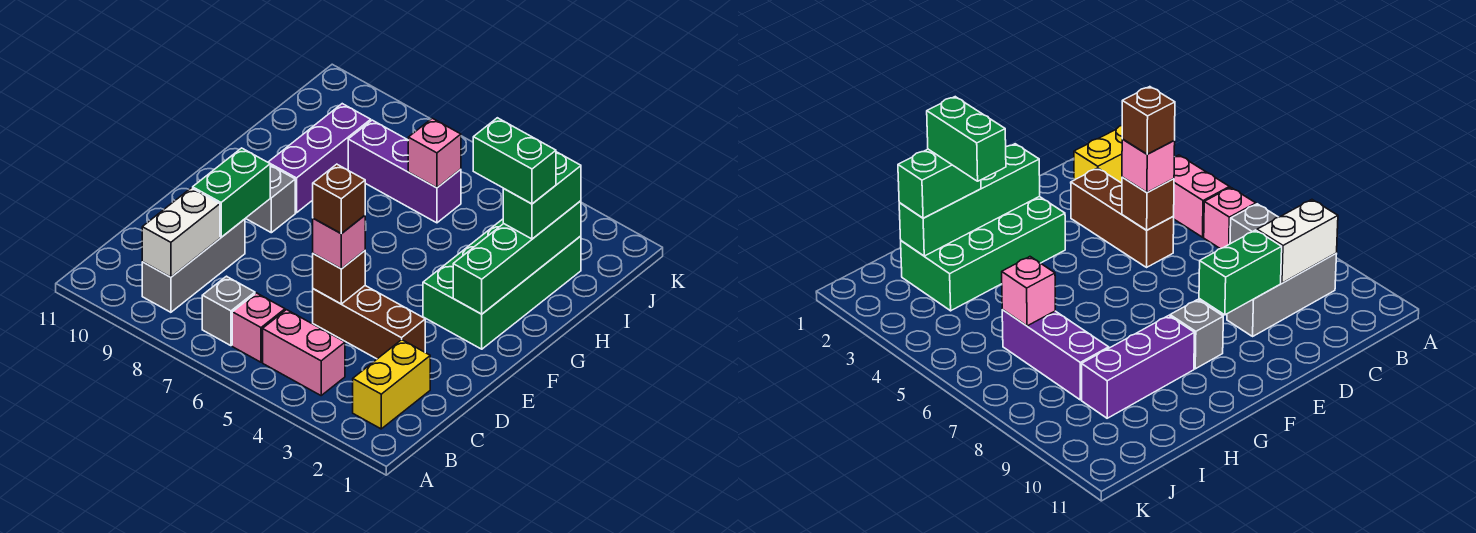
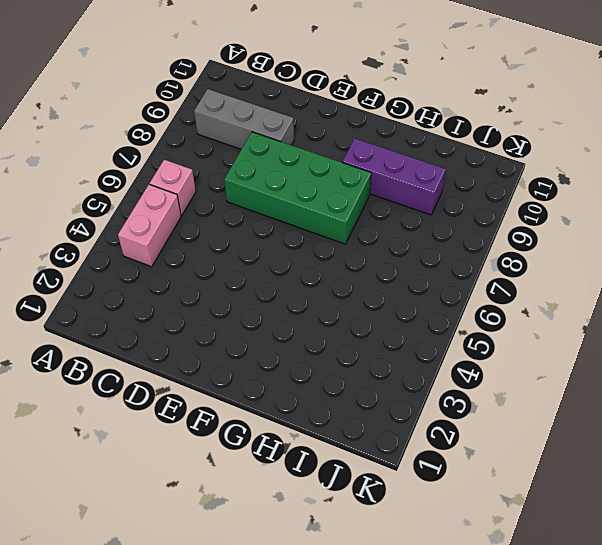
green 2x4 brick [224,132,371,244] -> green 2x4 brick moved to [423,219,581,349]
none -> yellow 1x2 brick [353,340,430,429]
none -> grey 1x1 brick [202,276,255,346]
none -> brown 1x3 brick [313,286,425,359]

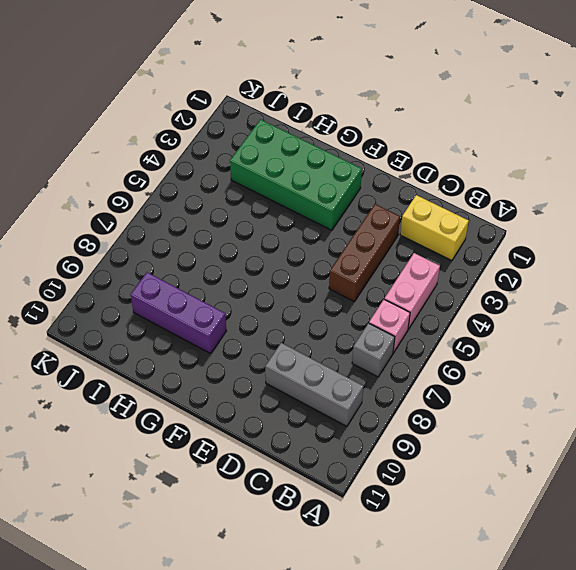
none -> grey 1x1 brick [246,165,295,233]
none -> purple 1x3 brick [348,120,461,223]
none -> white 1x2 brick [142,188,220,277]

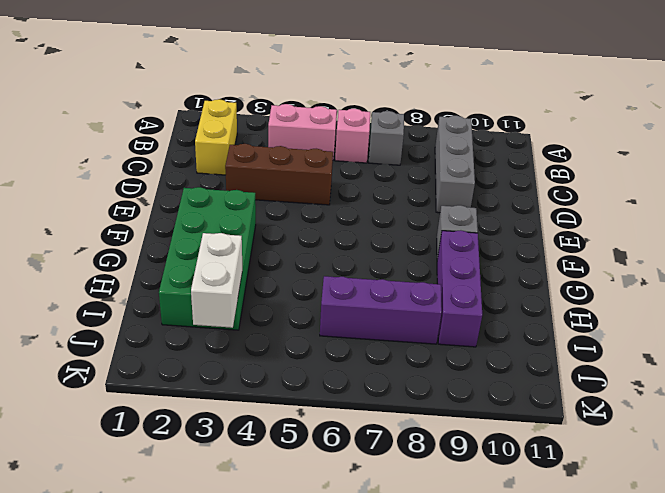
white 1x2 brick [191,233,242,328] -> white 1x2 brick moved to [142,188,220,277]
none -> brown 1x1 brick [313,251,365,304]
none -> green 1x2 brick [193,148,270,237]
none -> green 1x4 brick [453,201,581,314]

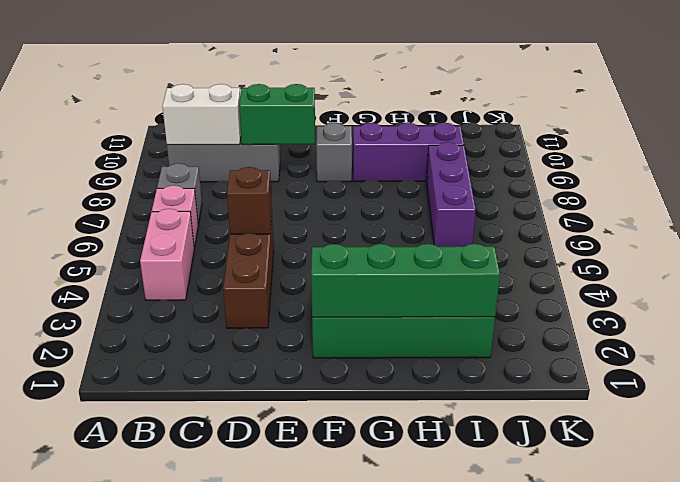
none -> yellow 1x2 brick [353,340,430,429]
none -> pink 1x1 brick [408,118,461,188]
none -> pink 1x1 brick [313,216,365,269]

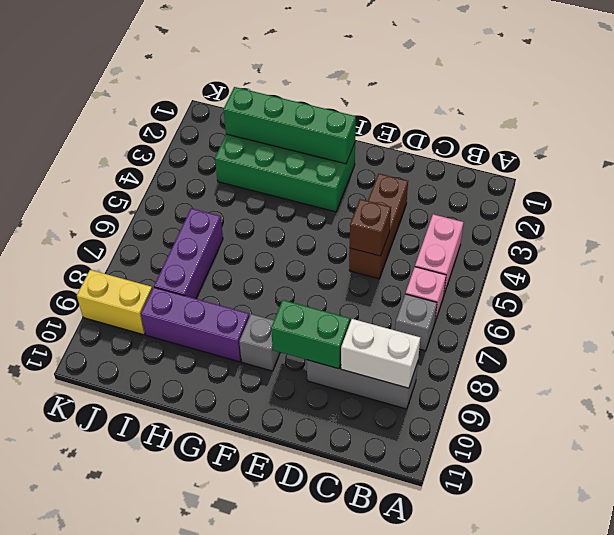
yellow 1x2 brick [77,270,152,335] -> yellow 1x2 brick moved to [353,340,430,429]
none -> pink 1x1 brick [408,118,461,188]
none -> pink 1x1 brick [313,216,365,269]
none -> green 1x2 brick [503,152,581,239]

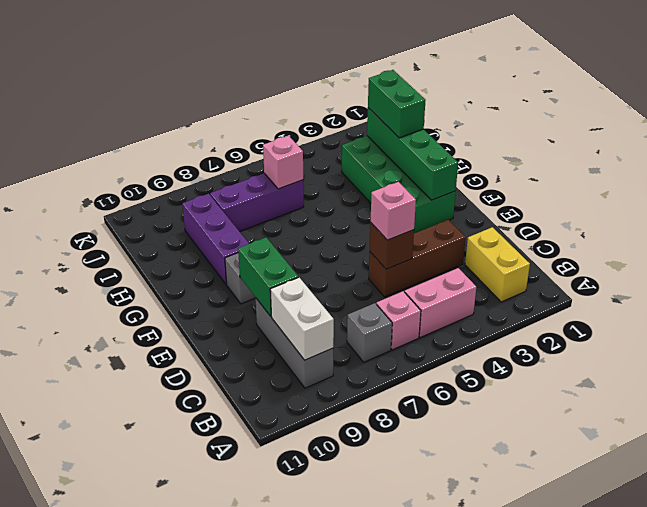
none -> brown 1x1 brick [313,164,365,234]
none -> green 1x2 brick [473,118,556,204]

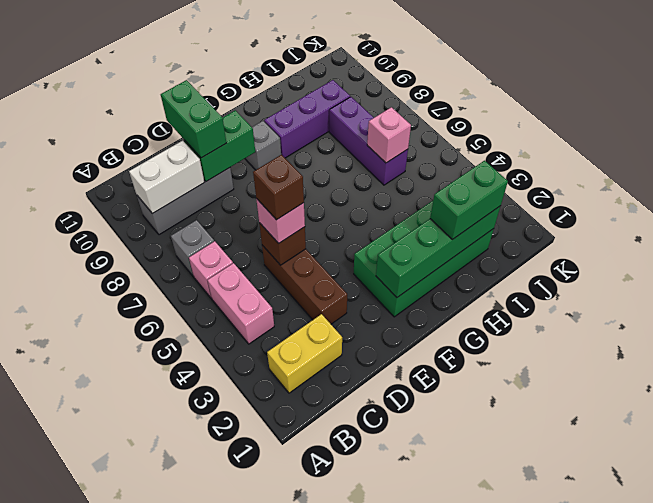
green 1x2 brick [161,80,226,158] -> green 1x2 brick moved to [473,118,556,204]

